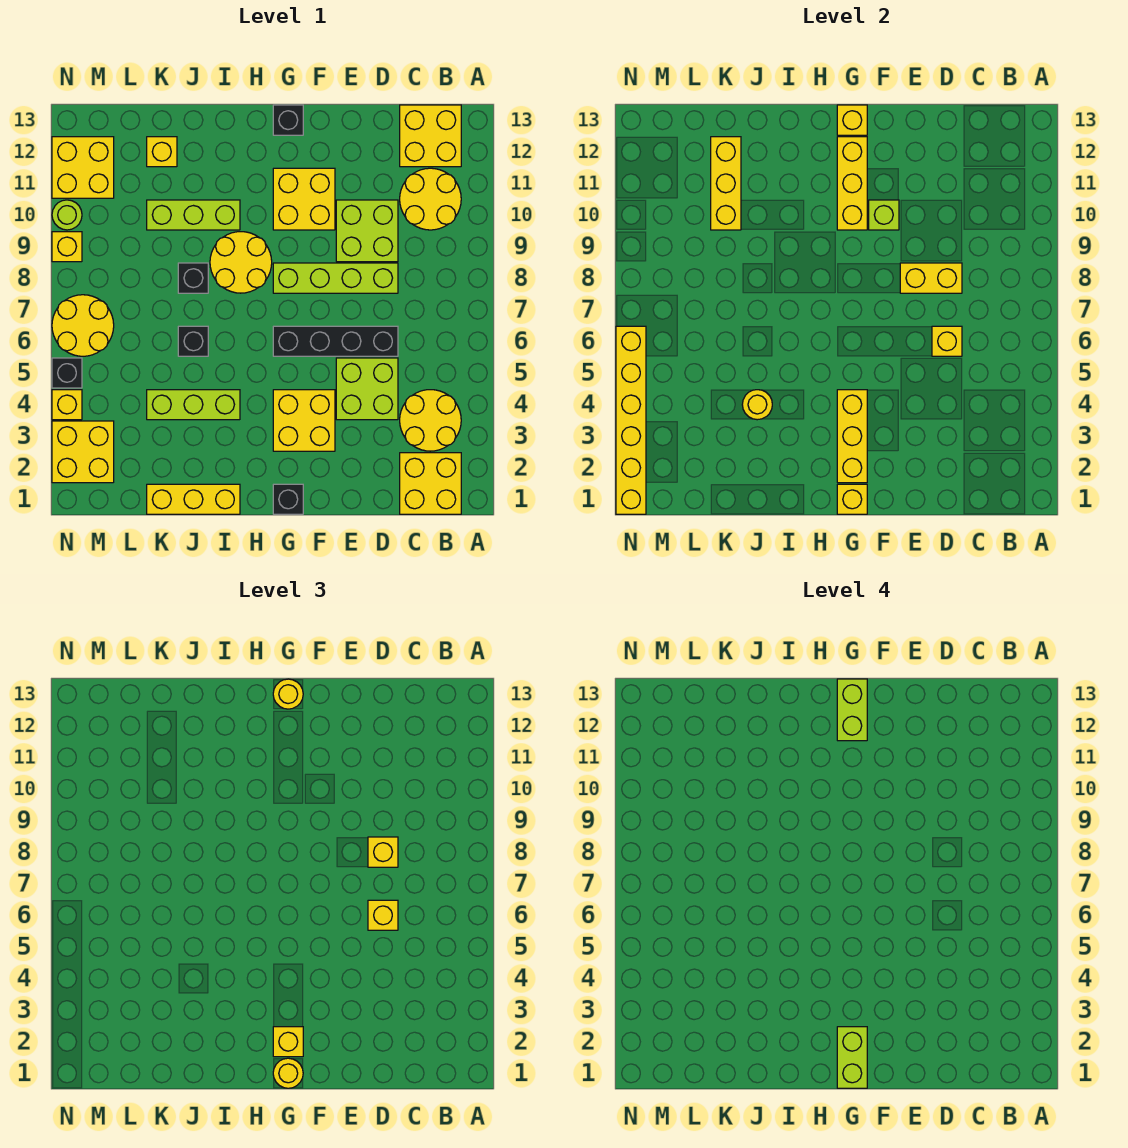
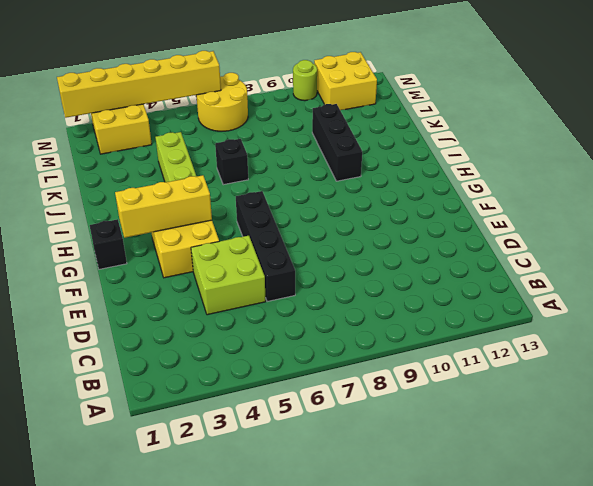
black 1x3 brick [312,104,362,181] -> lime 1x3 brick [147,200,240,230]
none -> yellow 2x2 brick [400,453,461,514]
none -> yellow 2x2 round brick [400,390,461,451]
none -> yellow 2x2 round brick [400,168,461,230]
none -> yellow 2x2 brick [400,105,461,167]

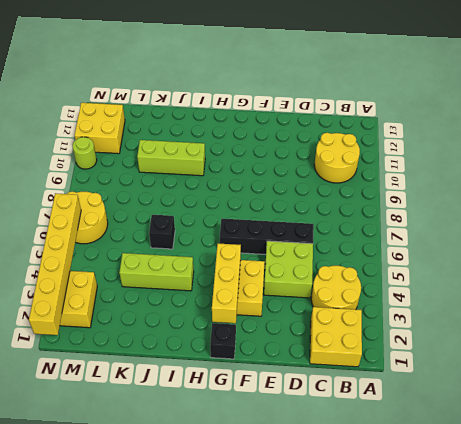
none -> yellow 2x2 brick [400,105,461,167]
none -> lime 1x4 brick [273,263,398,293]
none -> lime 2x2 brick [336,200,398,262]
none -> yellow 2x2 brick [273,168,335,230]

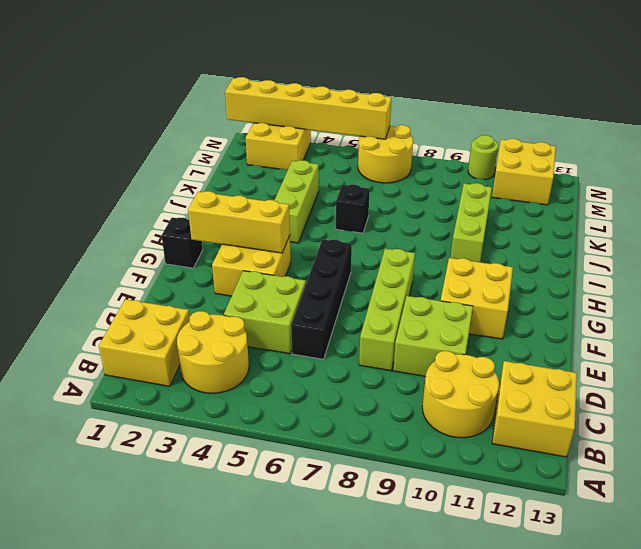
none -> black 1x1 brick [273,105,303,135]
none -> yellow 2x2 round brick [210,232,272,293]
none -> yellow 1x3 brick [147,484,240,514]
none -> black 1x1 brick [178,263,208,293]

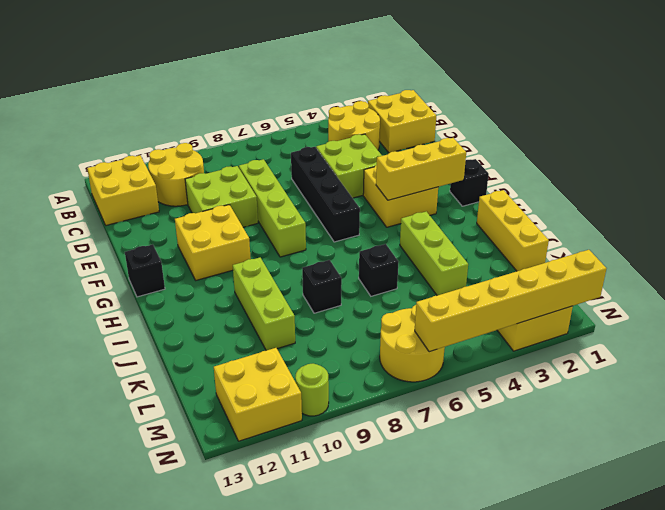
none -> yellow 2x2 round brick [210,232,272,293]
none -> yellow 1x1 brick [147,137,177,167]
none -> yellow 1x1 brick [52,390,82,420]
none -> black 1x1 brick [52,358,82,388]

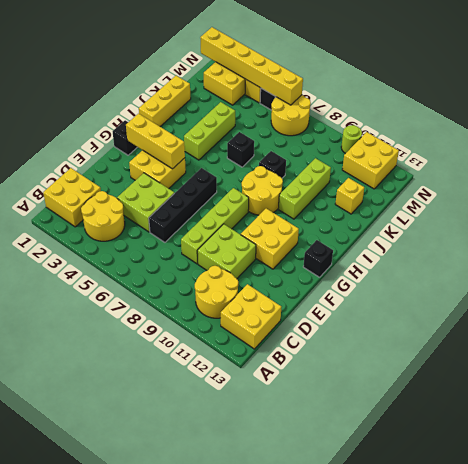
none -> yellow 1x1 brick [52,232,82,262]
none -> yellow 1x1 brick [932,326,962,356]
none -> yellow 1x2 brick [900,263,962,293]
none -> lime 1x1 brick [869,200,899,230]

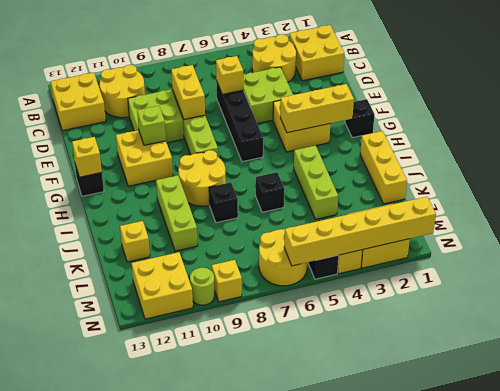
none -> yellow 1x1 brick [837,484,867,514]
none -> yellow 1x3 brick [837,137,867,230]
none -> yellow 1x1 round brick [742,390,772,420]
none -> yellow 1x3 brick [711,137,741,230]

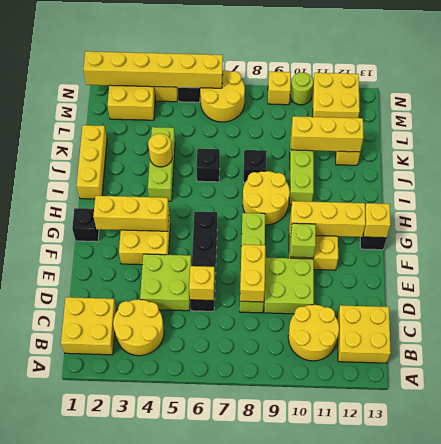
none -> yellow 1x1 brick [837,484,867,514]
none -> yellow 1x1 brick [368,900,398,930]
none -> yellow 1x1 brick [368,837,398,867]
none -> yellow 1x1 round brick [273,1058,303,1088]

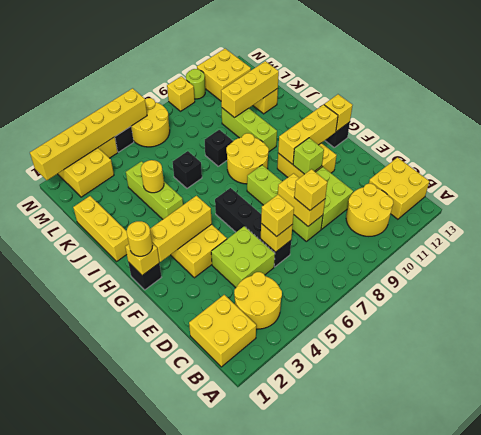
none -> yellow 1x1 brick [273,1027,303,1057]
none -> yellow 1x1 round brick [273,679,303,709]
none -> lime 1x2 brick [837,1027,867,1088]
none -> lime 1x2 brick [837,679,867,741]

